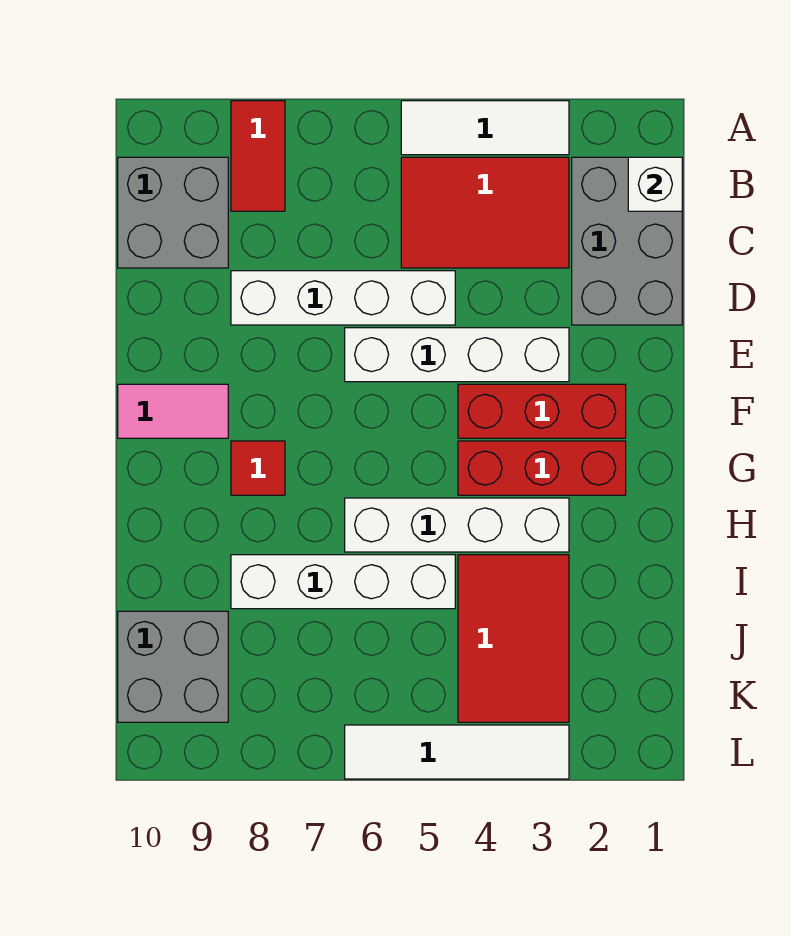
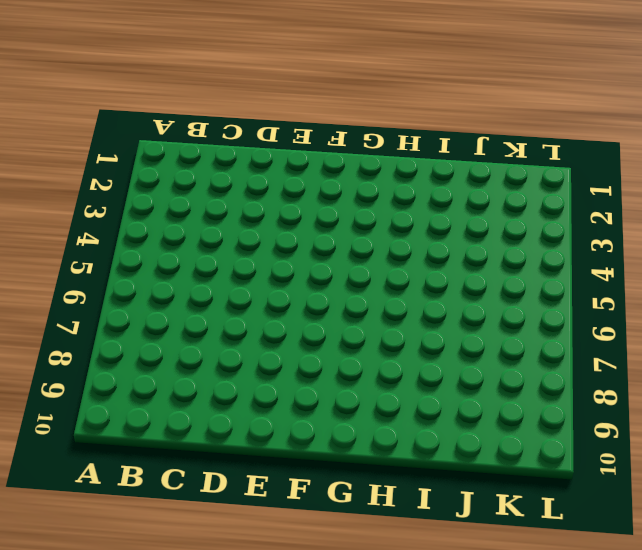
none -> white 1x3 tile [401,101,569,155]
none -> red 1x2 tile [231,101,285,211]
none -> grey 2x3 brick [572,157,682,325]

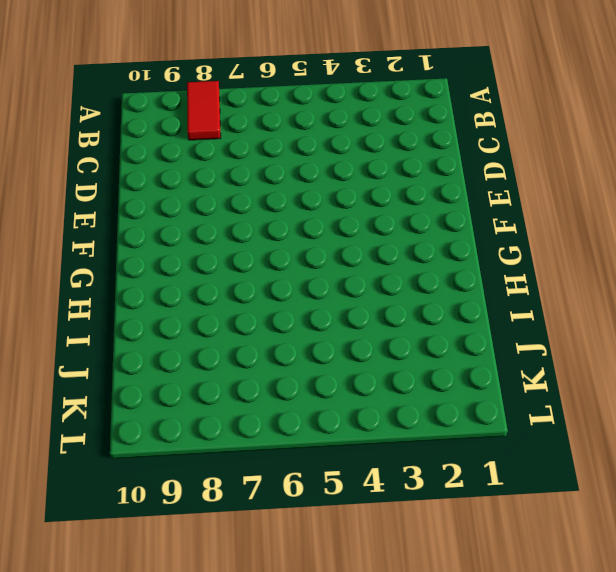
none -> white 1x3 tile [401,101,569,155]
none -> grey 2x3 brick [572,157,682,325]
none -> red 2x3 tile [401,157,569,268]

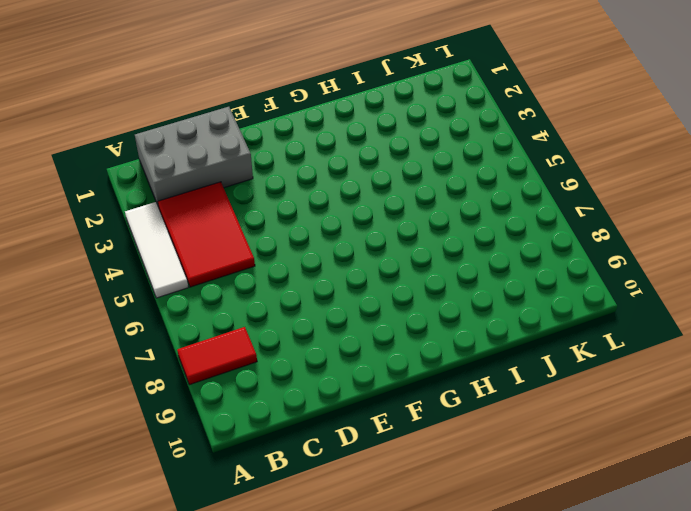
none -> grey 2x2 brick [118,157,228,268]
none -> white 1x4 brick [231,271,455,325]
none -> white 1x4 brick [345,328,569,382]

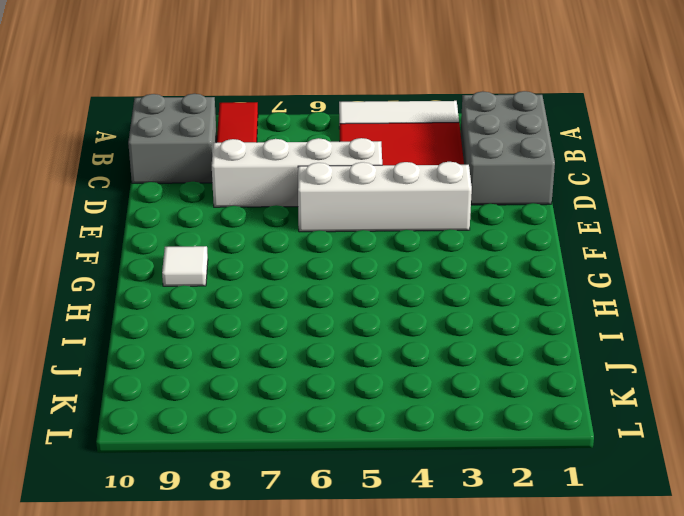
white 1x1 tile [162,246,208,286] -> none
none -> red 1x3 brick [458,384,626,438]
none -> pink 1x2 tile [118,384,228,438]
none -> red 1x3 brick [458,441,626,495]

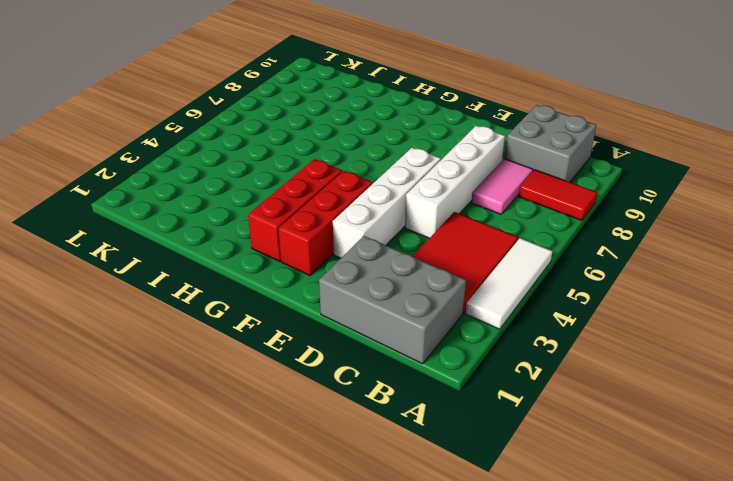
pink 1x2 tile [471,159,533,214] -> pink 1x2 tile moved to [118,384,228,438]
none -> red 1x1 tile [231,441,285,495]
none -> white 1x4 brick [345,498,569,552]
none -> red 2x3 tile [458,555,569,722]

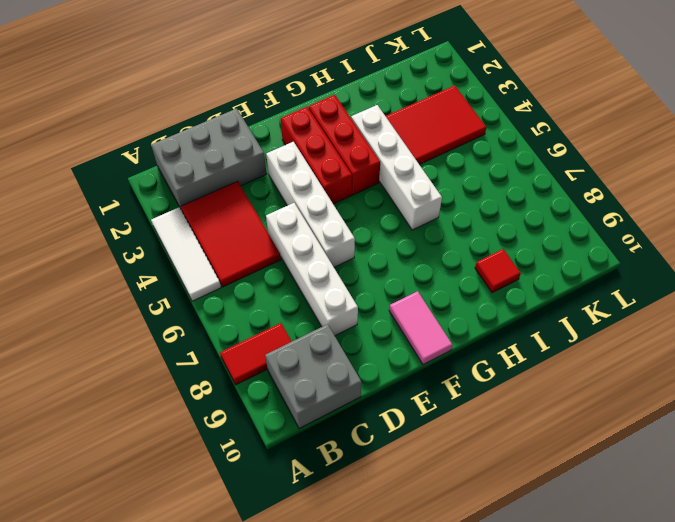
red 1x1 tile [475,249,521,292] -> red 1x1 tile moved to [231,441,285,495]
none -> white 1x4 brick [231,555,455,609]
none -> grey 2x2 brick [118,611,228,722]
none -> white 1x4 tile [345,725,569,779]

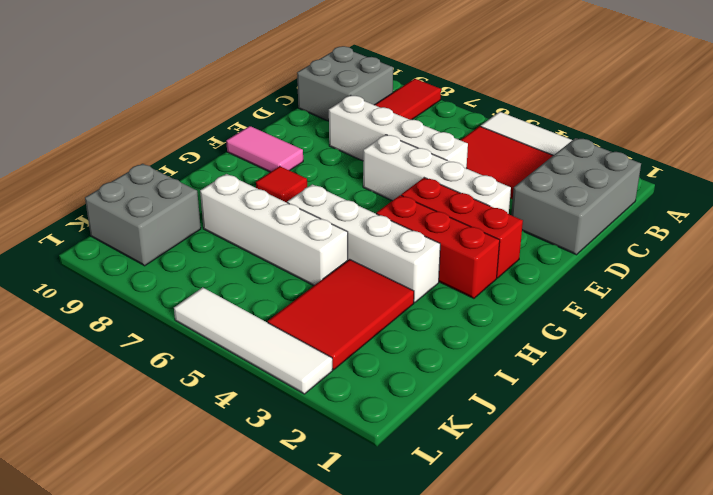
none -> white 1x1 brick [628,157,682,211]

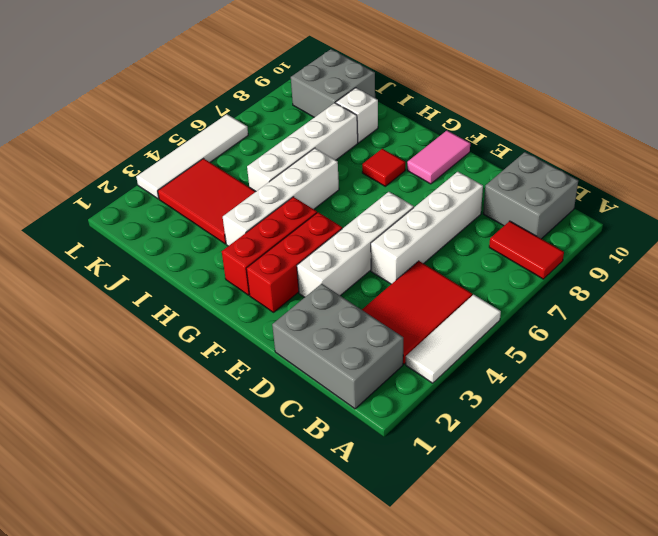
white 1x1 brick [336,88,378,143] -> white 1x1 brick moved to [628,157,682,211]

